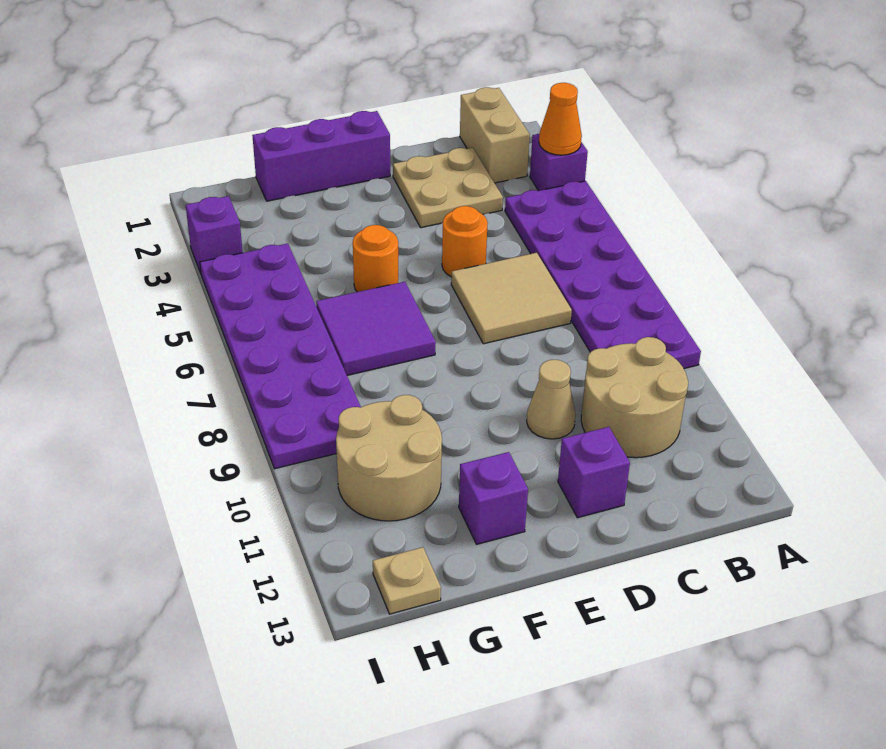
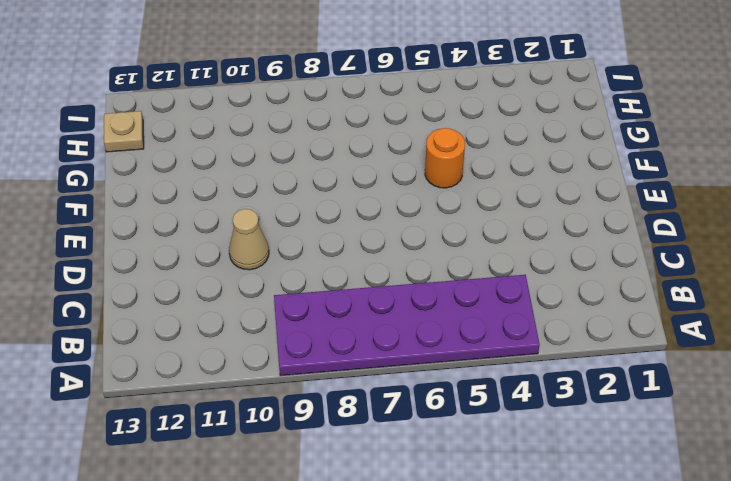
none -> purple 1x1 brick [530,134,588,191]
none -> tan 1x2 brick [460,87,530,183]
none -> tan 2x2 round brick [581,337,688,458]

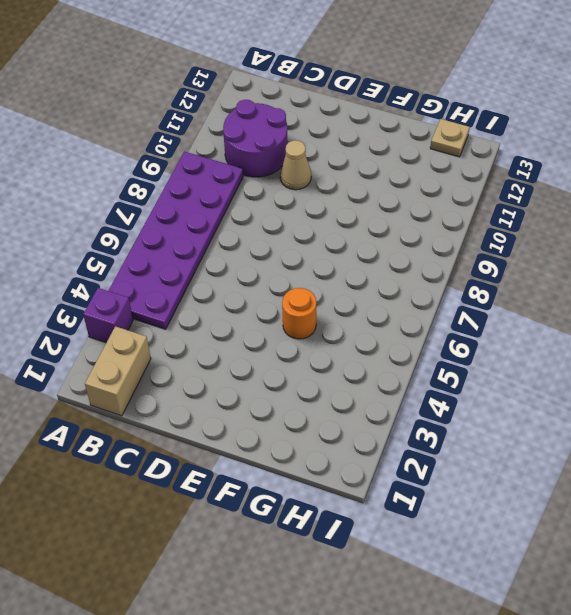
purple 2x2 round brick [223,100,288,177] -> tan 2x2 round brick [581,337,688,458]
none -> tan 2x2 plate [393,148,503,228]
none -> tan 2x2 tile [451,253,572,344]
none -> orange 1x1 round brick [442,206,488,277]

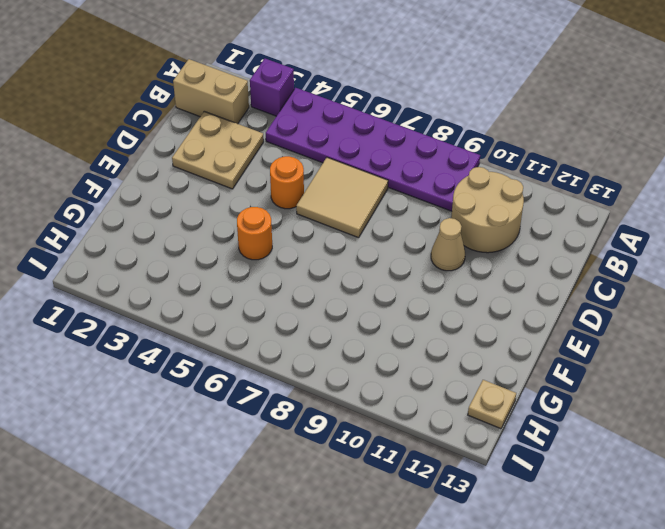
none -> purple 1x1 brick [558,427,630,518]
none -> purple 1x3 brick [252,111,390,201]
none -> purple 2x2 tile [316,282,436,375]

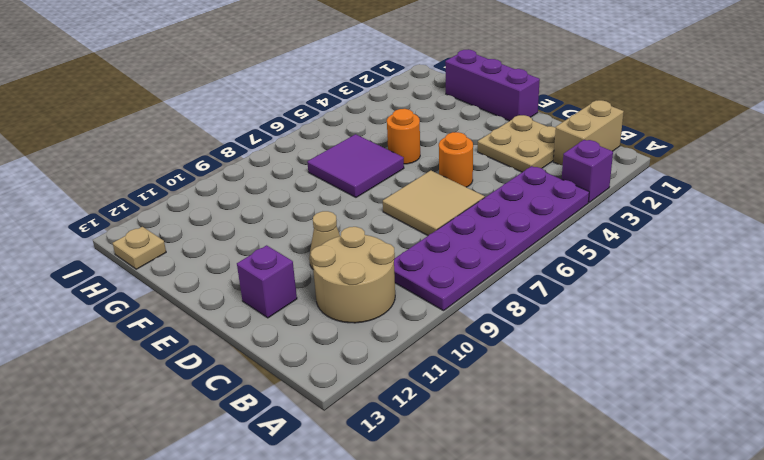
none -> purple 1x1 brick [459,452,528,544]
none -> tan 2x2 round brick [336,395,442,521]
none -> purple 2x6 plate [200,243,361,469]

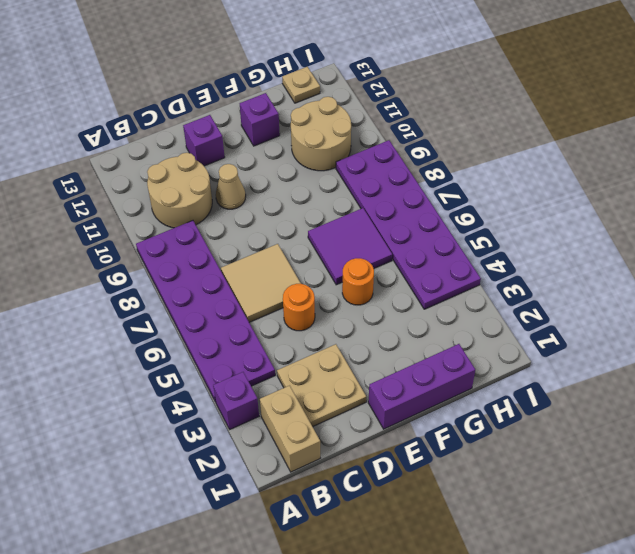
none -> purple 1x1 brick [186,196,243,273]
none -> orange 1x1 cone [539,83,582,155]

